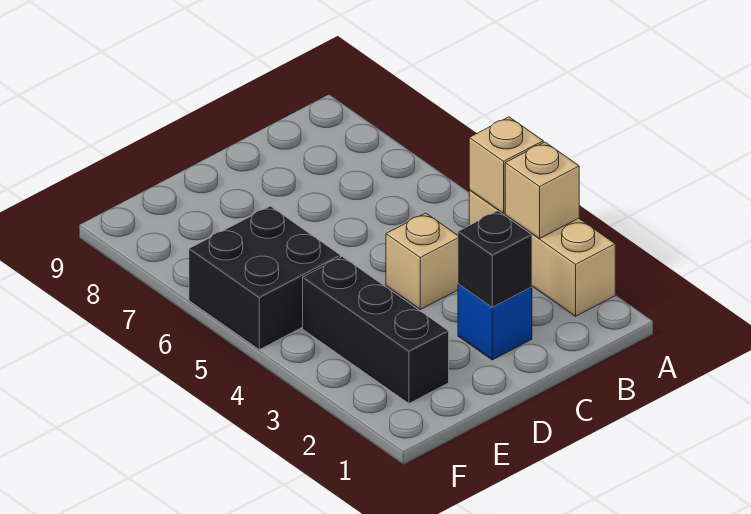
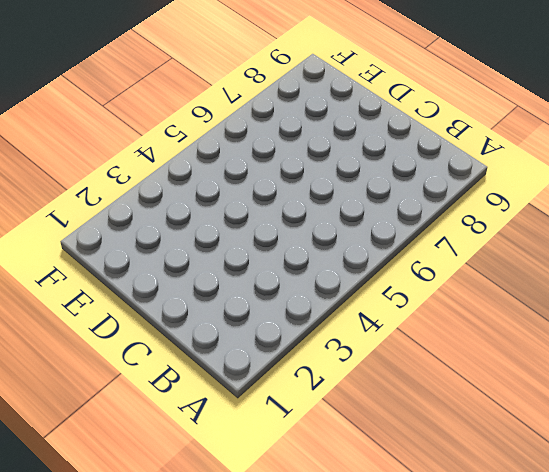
none -> tan 1x3 brick [469,190,615,316]
none -> blue 1x1 brick [458,284,532,360]

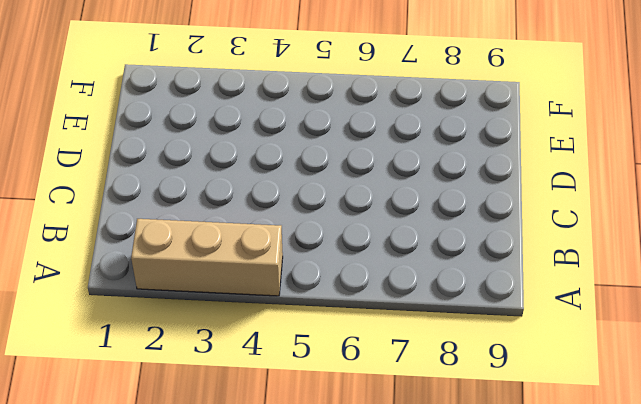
none -> blue 1x1 brick [458,284,532,360]
none -> tan 1x1 brick [386,213,458,309]

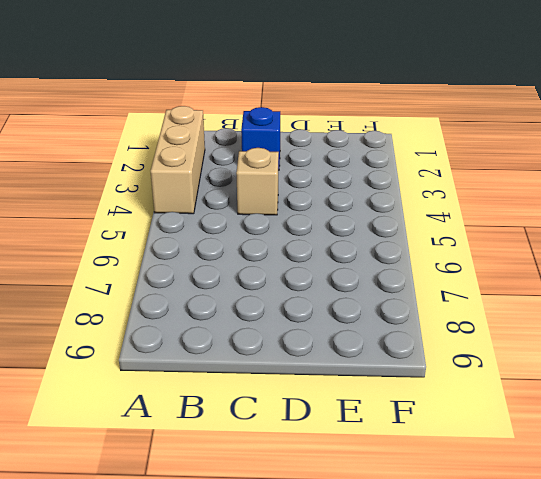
none -> black 1x3 brick [303,257,449,403]
none -> black 2x2 brick [189,206,341,350]

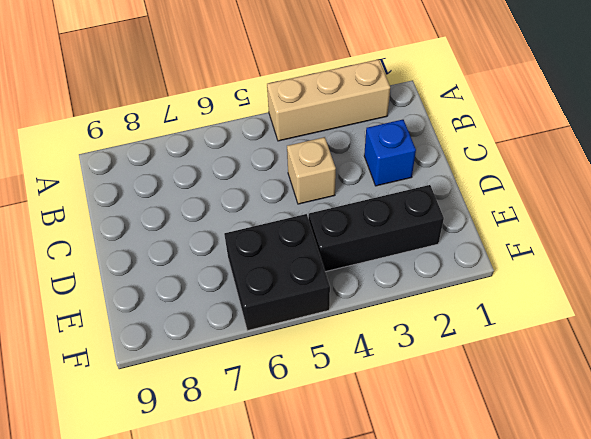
none -> tan 1x1 brick [505,142,579,238]
none -> tan 1x1 brick [469,117,543,213]

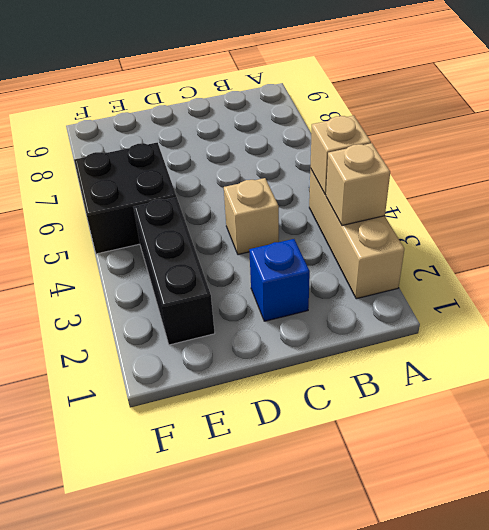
none -> black 1x1 brick [458,211,532,307]

